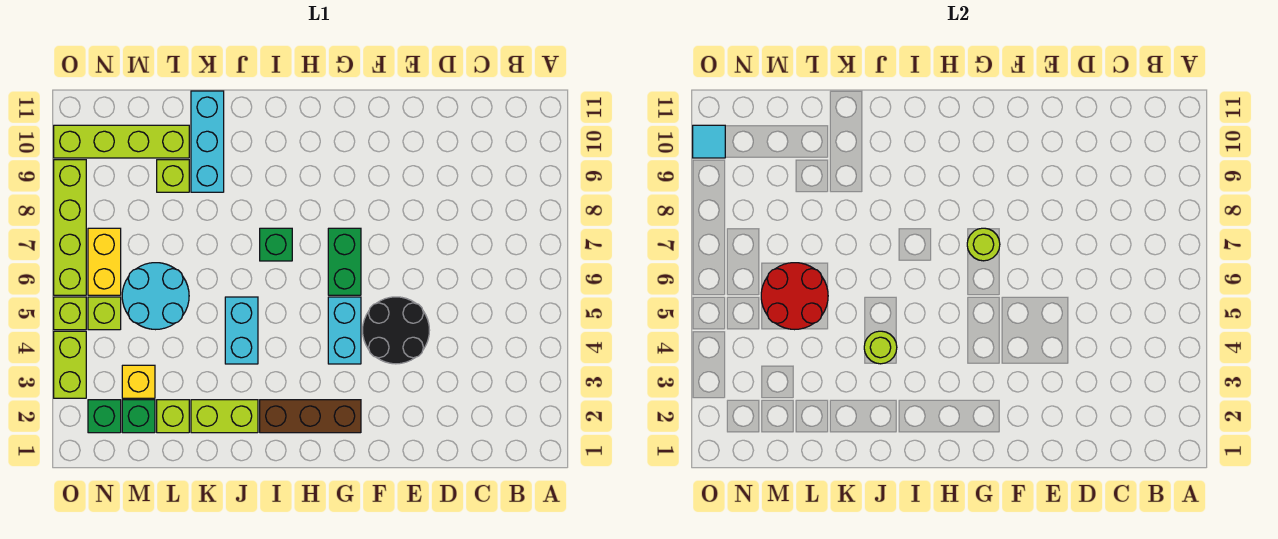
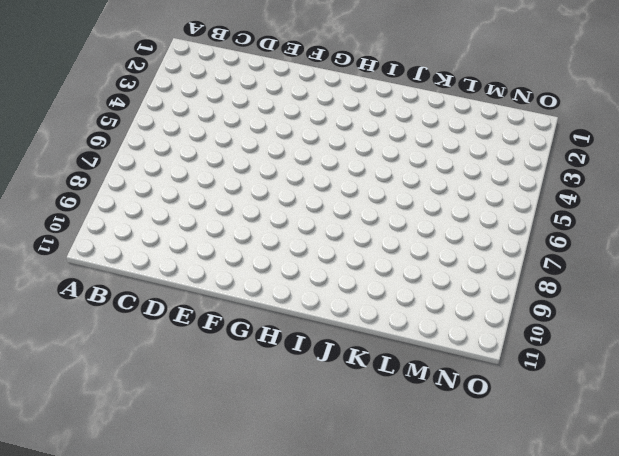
none -> black 2x2 round brick [363,297,430,364]
none -> brown 1x3 brick [260,400,361,433]
none -> cyan 1x2 brick [328,297,361,364]

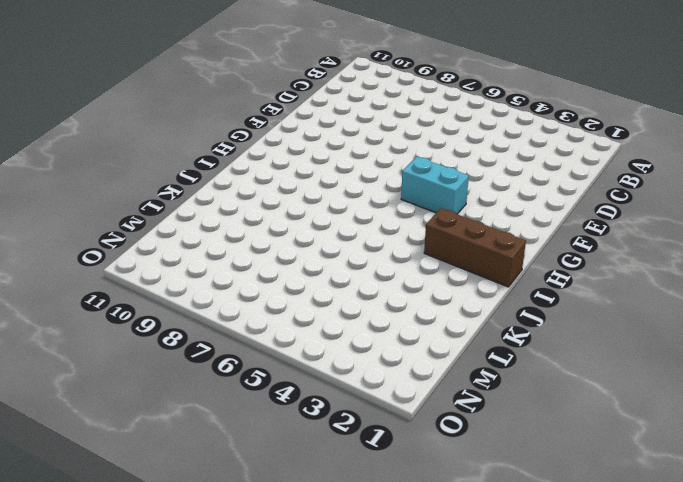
brown 1x3 brick [424,208,526,287] -> brown 1x3 brick turned to [260,400,361,433]
none -> black 2x2 round brick [363,297,430,364]
none -> green 1x2 brick [328,228,361,295]
none -> green 1x1 brick [260,228,292,261]

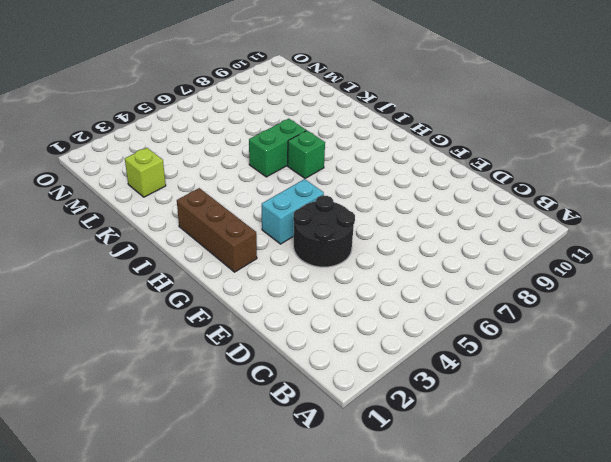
green 1x2 brick [249,119,306,177] -> green 1x2 brick moved to [328,228,361,295]
none -> lime 1x2 brick [191,400,258,433]
none -> cyan 1x2 brick [225,297,258,364]
none -> cyan 1x3 brick [191,91,224,192]

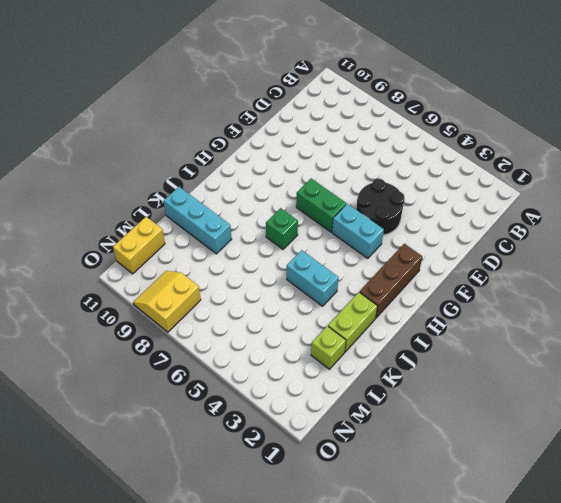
yellow 1x2 brick [113,217,165,274] -> yellow 1x2 brick turned to [88,228,121,295]
yellow 2x2 slope [133,271,201,332] -> lime 1x4 brick [54,160,86,295]
none -> cyan 2x2 round brick [122,263,189,330]
none -> lime 1x1 brick [157,160,189,192]
none -> lime 1x4 brick [54,125,189,158]

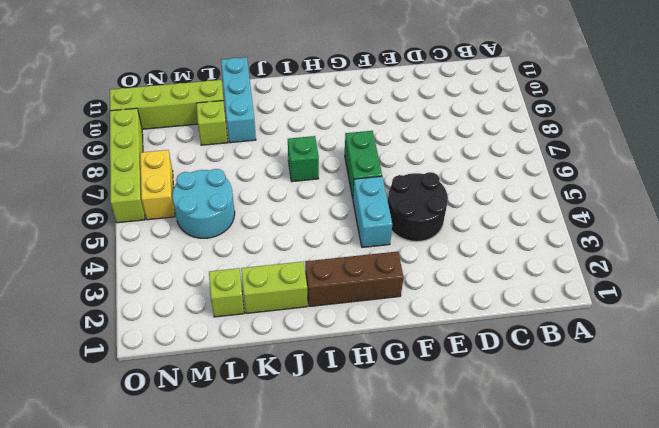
none -> cyan 1x2 brick [225,297,258,364]
none -> green 1x1 brick [122,400,155,433]
none -> yellow 1x1 brick [122,365,155,398]

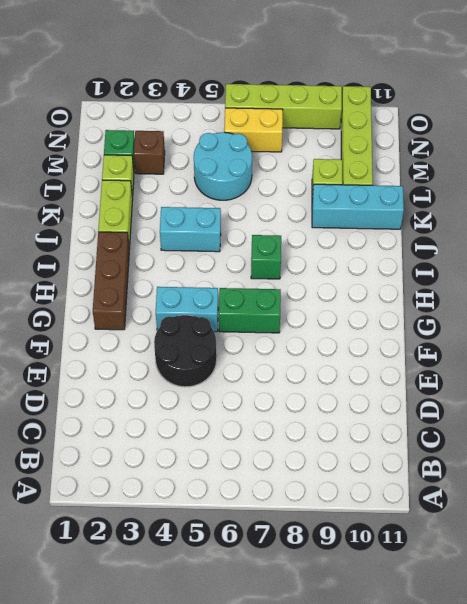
brown 1x1 brick [134,131,165,174] -> yellow 1x1 brick [122,365,155,398]
none -> green 1x1 brick [88,400,121,433]
none -> lime 1x1 brick [88,297,121,330]
none -> lime 1x2 brick [54,331,86,398]

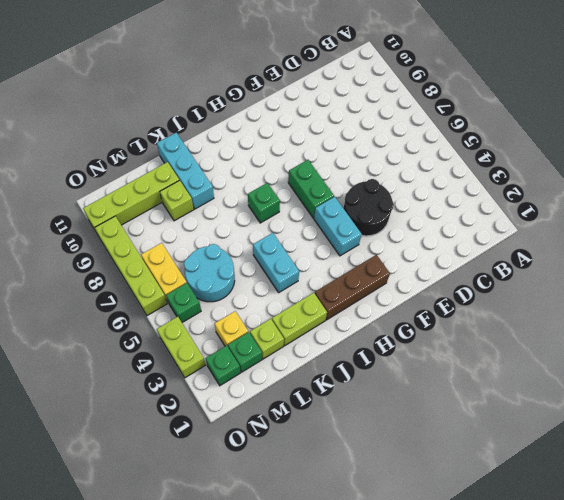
green 1x1 brick [166,283,201,322] -> lime 1x1 brick [88,297,121,330]
none -> lime 1x1 brick [54,297,86,330]
none -> lime 1x1 round brick [967,228,1000,261]
none -> lime 1x1 round brick [864,331,897,364]

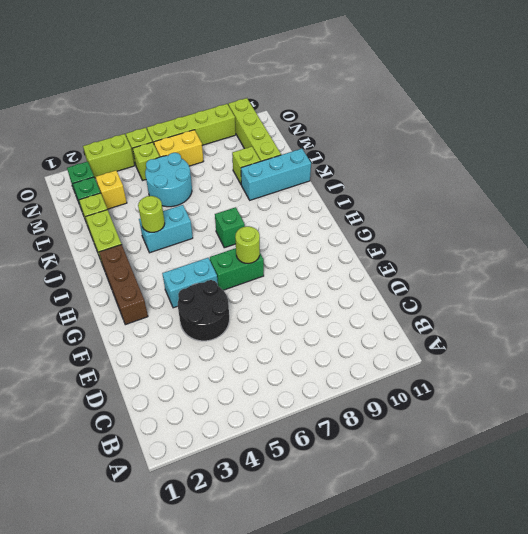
none -> red 2x2 round brick [761,263,828,330]
none -> cyan 1x1 tile [693,125,725,158]

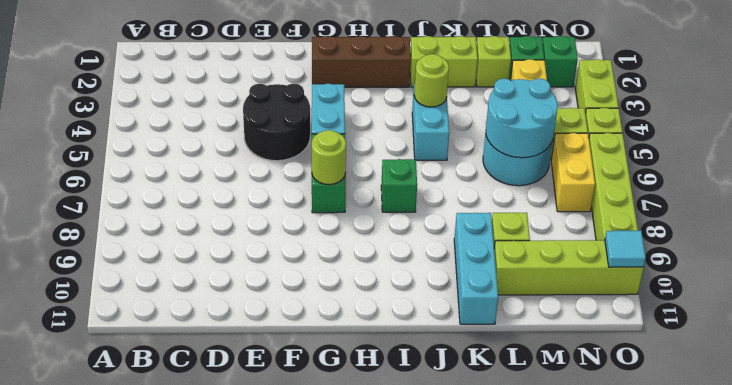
cyan 2x2 round brick [486,78,558,158] -> red 2x2 round brick [761,263,828,330]

